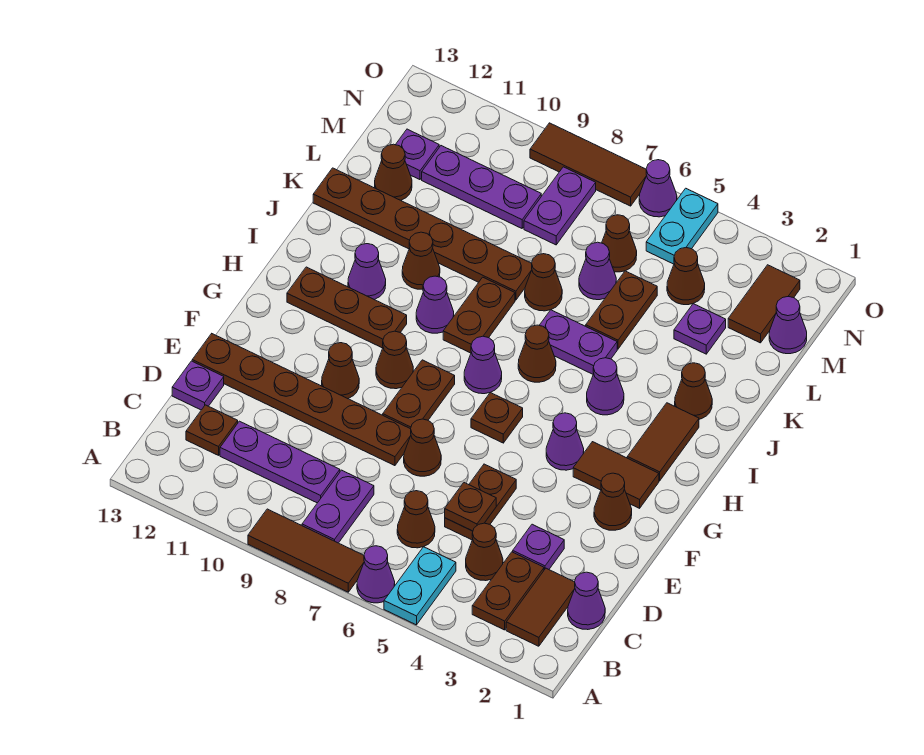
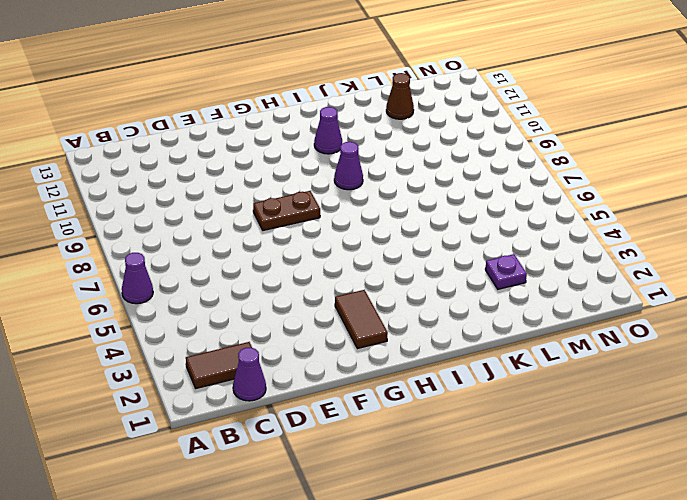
none -> cyan 1x2 plate [384,547,456,625]
none -> brown 1x3 tile [248,509,364,592]
none -> brown 1x2 plate [472,552,544,630]
none -> purple 1x2 plate [302,470,374,543]

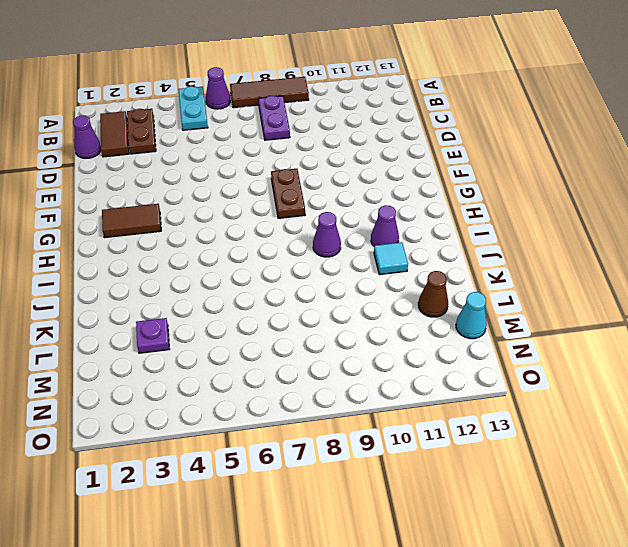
cyan 1x1 tile [374,242,408,275] -> none
cyan 1x1 cone [456,292,487,339] -> none
none -> brown 1x1 cone [466,523,503,581]
none -> brown 1x1 cone [397,491,435,548]
none -> purple 1x3 plate [220,421,340,503]
none -> brown 1x1 plate [186,405,238,455]

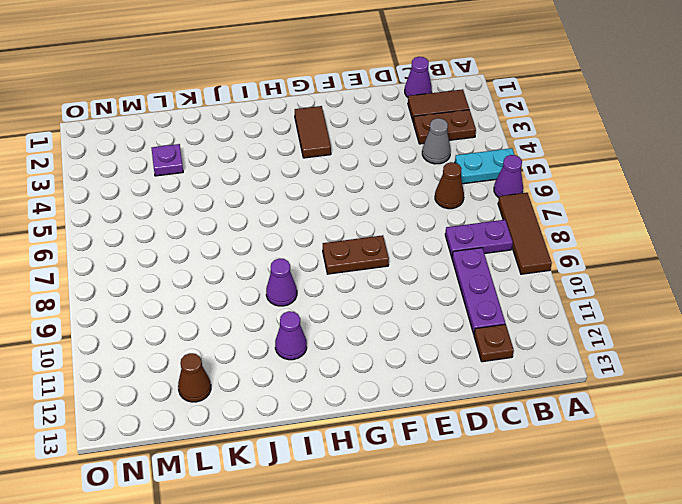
grey 1x1 cone [422,118,451,164] -> brown 1x1 cone [466,523,503,581]
none -> purple 1x1 plate [513,524,564,570]
none -> brown 1x2 plate [445,464,516,540]
none -> purple 1x1 plate [172,361,224,410]
none -> brown 1x1 cone [404,419,441,476]

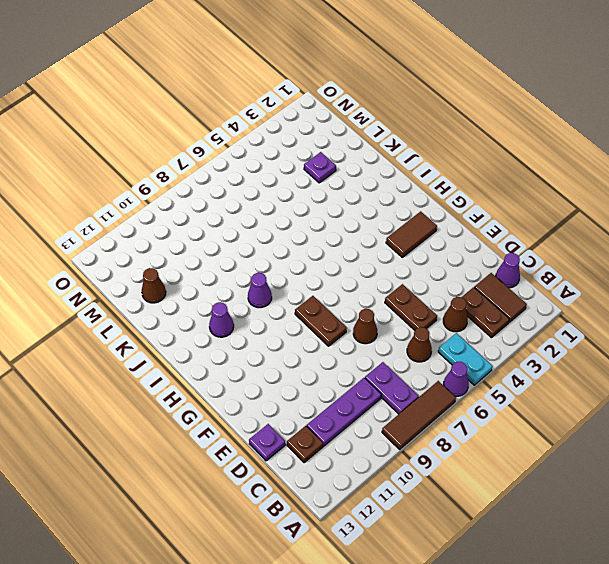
none -> purple 1x1 plate [513,524,564,570]
none -> brown 1x6 plate [192,334,411,466]
none -> brown 1x1 cone [594,473,632,530]
none -> brown 1x1 cone [322,343,359,399]

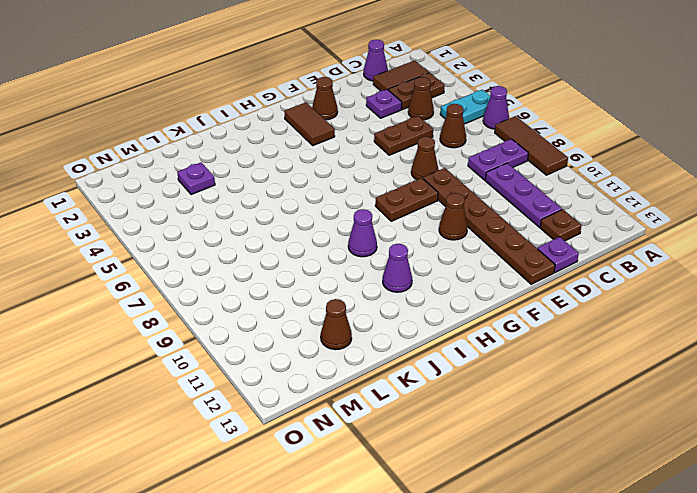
none -> purple 1x1 cone [546,413,584,470]
none -> brown 1x1 plate [471,393,523,443]
none -> brown 1x1 cone [376,331,413,389]
none -> brown 1x2 tile [627,403,699,481]

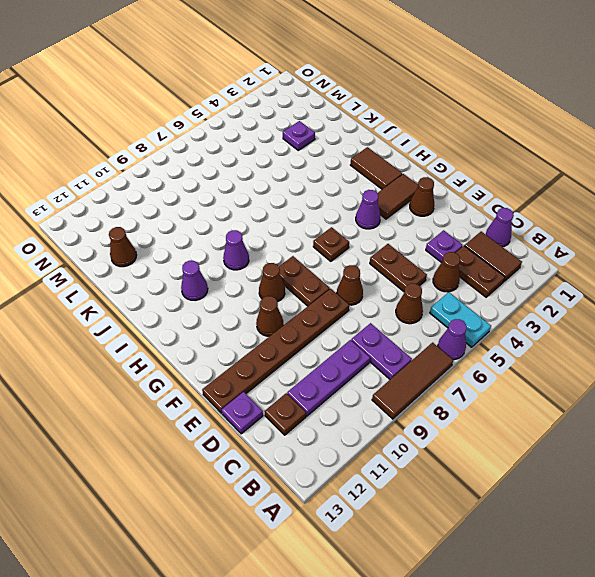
none -> purple 1x1 cone [464,336,502,394]
none -> brown 1x3 plate [287,267,407,348]
none -> purple 1x1 cone [587,358,624,415]
none -> brown 1x1 cone [518,325,556,382]

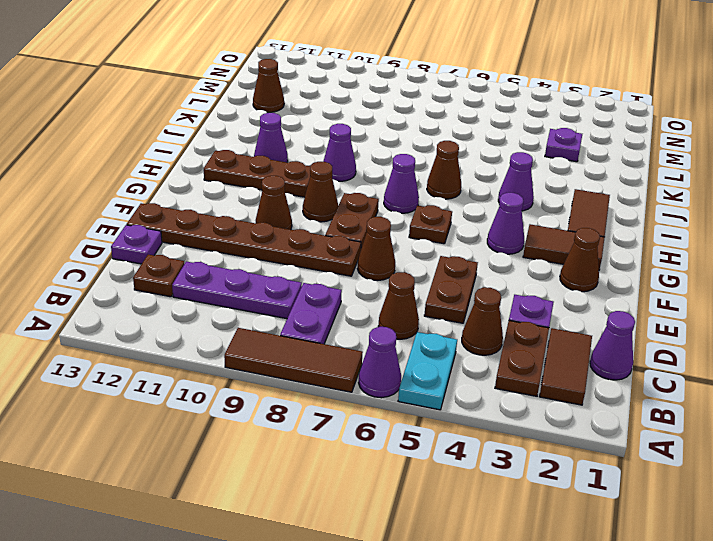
none -> brown 1x2 plate [443,277,515,353]
none -> brown 1x1 cone [675,363,712,419]
none -> purple 1x2 plate [539,310,617,374]
none -> brown 1x1 cone [402,232,440,289]

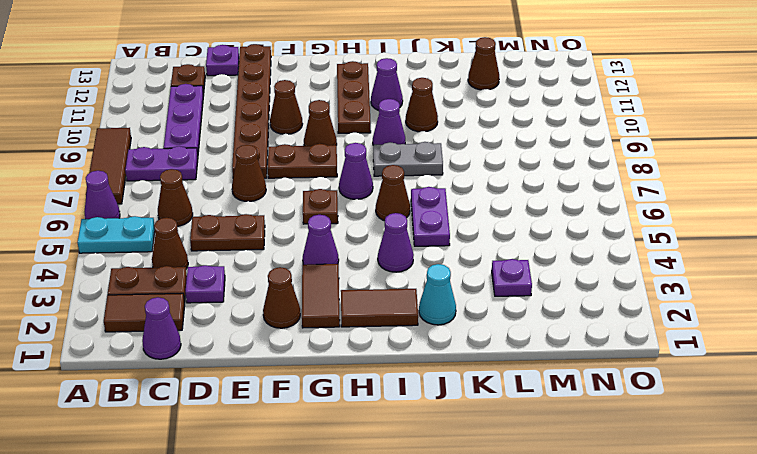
grey 1x2 plate [373,142,443,176] -> brown 1x2 plate [443,277,515,353]
cyan 1x1 cone [419,264,456,325] -> brown 1x1 cone [675,363,712,419]
none -> brown 1x2 plate [586,271,657,349]
none -> brown 1x1 cone [525,254,562,311]
none -> brown 1x6 plate [313,168,532,300]
none -> purple 1x1 cone [579,242,616,300]

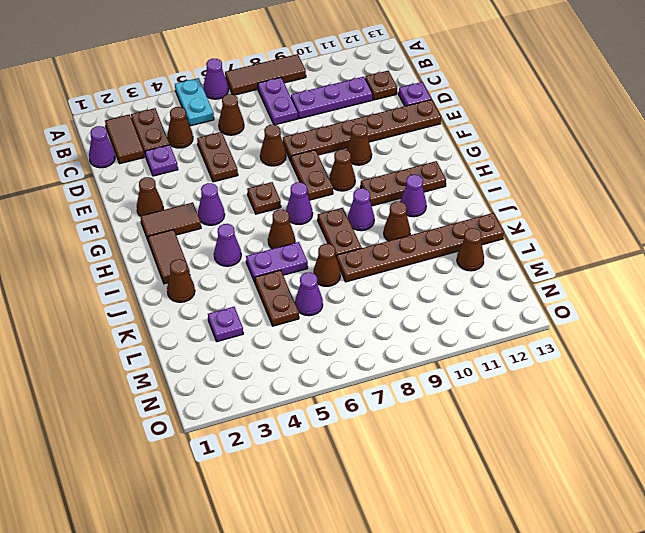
none -> purple 1x1 cone [769,297,807,354]
none -> brown 1x2 tile [728,265,800,343]
none -> brown 1x1 cone [667,248,705,305]
none -> brown 1x1 cone [602,215,637,272]

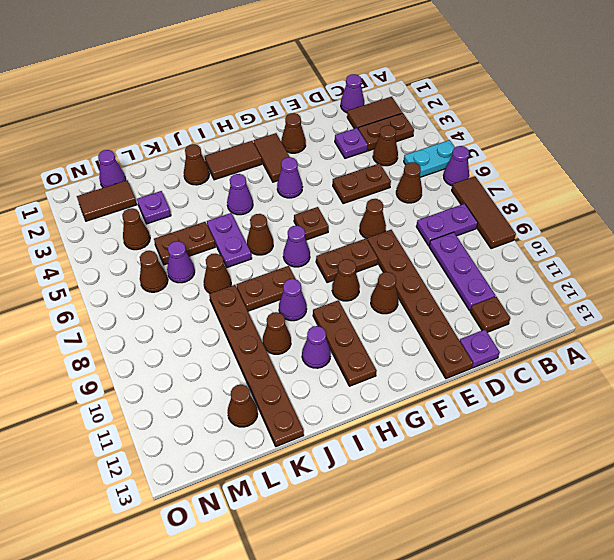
none -> purple 1x2 plate [524,167,596,245]
none -> purple 1x3 plate [422,146,541,228]
none -> purple 1x1 plate [396,129,439,180]
none -> cyan 1x2 plate [646,188,718,264]

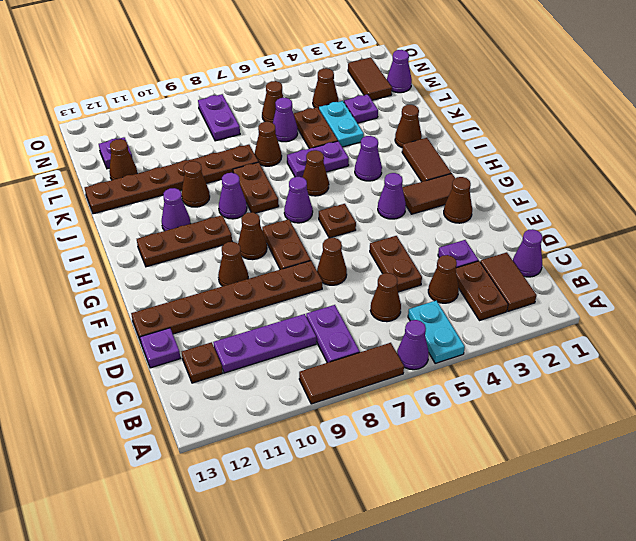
cyan 1x2 plate [319,101,364,147] -> cyan 1x2 plate moved to [646,188,718,264]
none -> purple 1x3 plate [422,146,541,228]
none -> purple 1x1 cone [639,160,677,217]
none -> brown 1x3 tile [530,123,647,206]
none -> brown 1x1 plate [445,483,496,531]

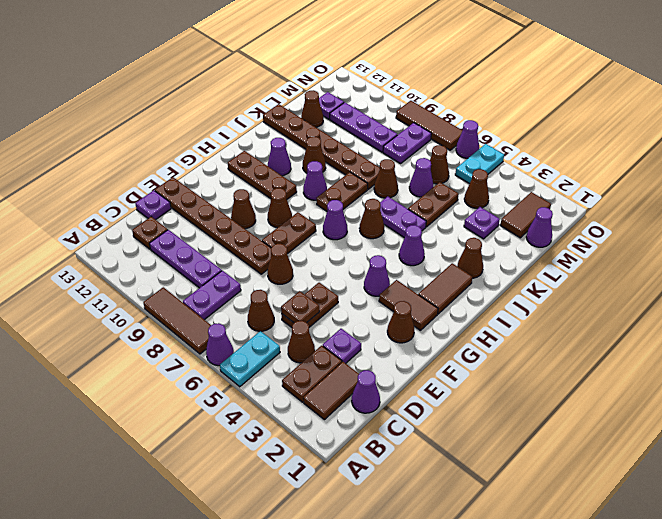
none -> brown 1x1 plate [471,393,523,443]

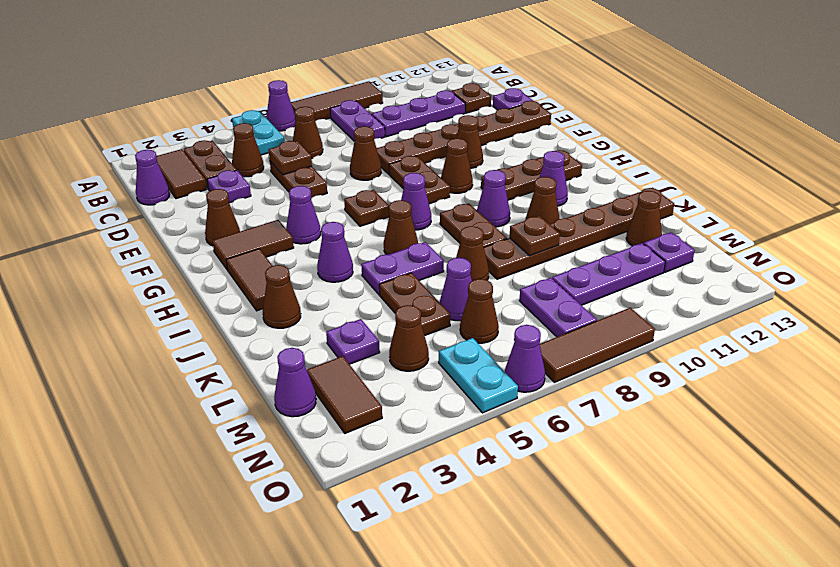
brown 1x1 plate [510,216,560,256] -> none

